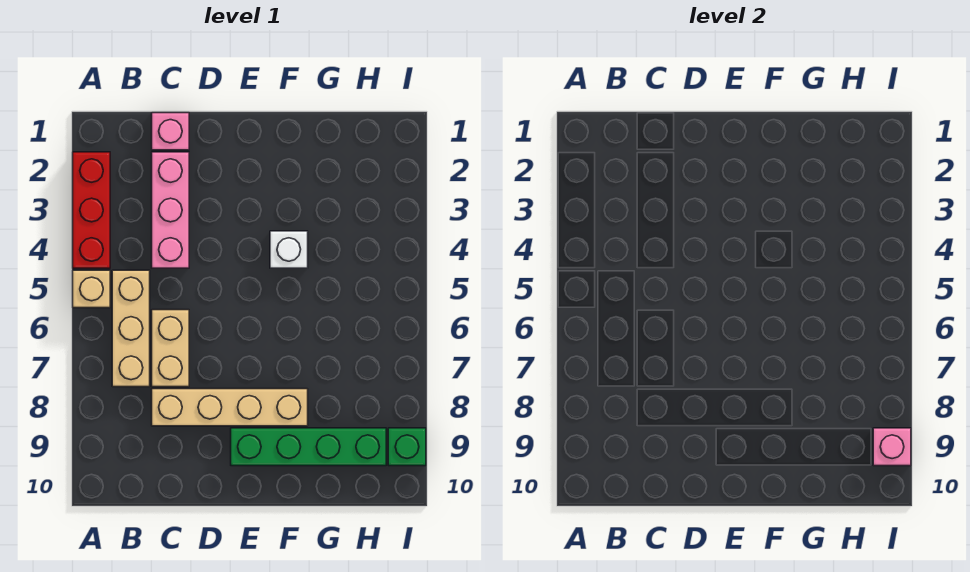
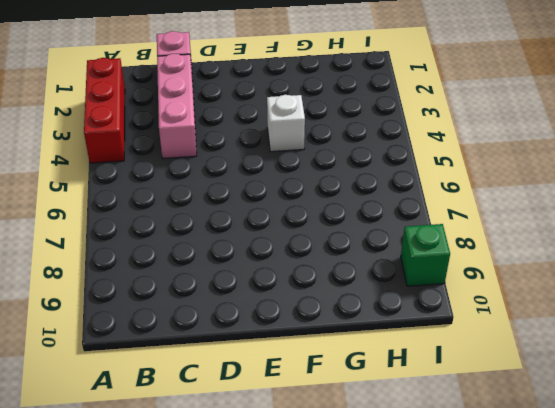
none -> tan 1x1 brick [73,270,110,308]
none -> tan 1x3 brick [112,270,150,387]

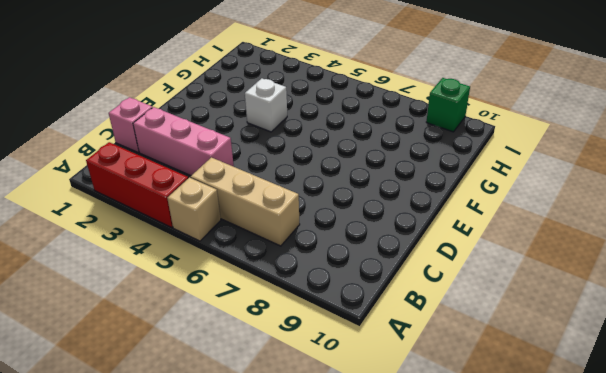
none -> tan 1x2 brick [152,310,189,387]
none -> tan 1x4 brick [152,389,308,426]

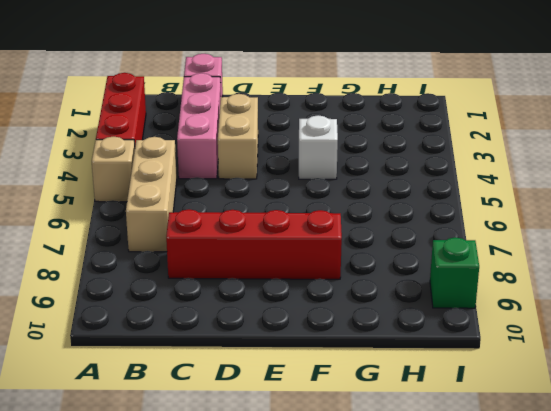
red 1x4 brick [166,209,342,279] -> tan 1x4 brick [152,389,308,426]
tan 1x2 brick [218,94,258,179] -> tan 1x2 brick moved to [152,310,189,387]
none -> green 1x4 brick [231,428,386,466]
none -> pink 1x1 brick [873,428,911,466]

